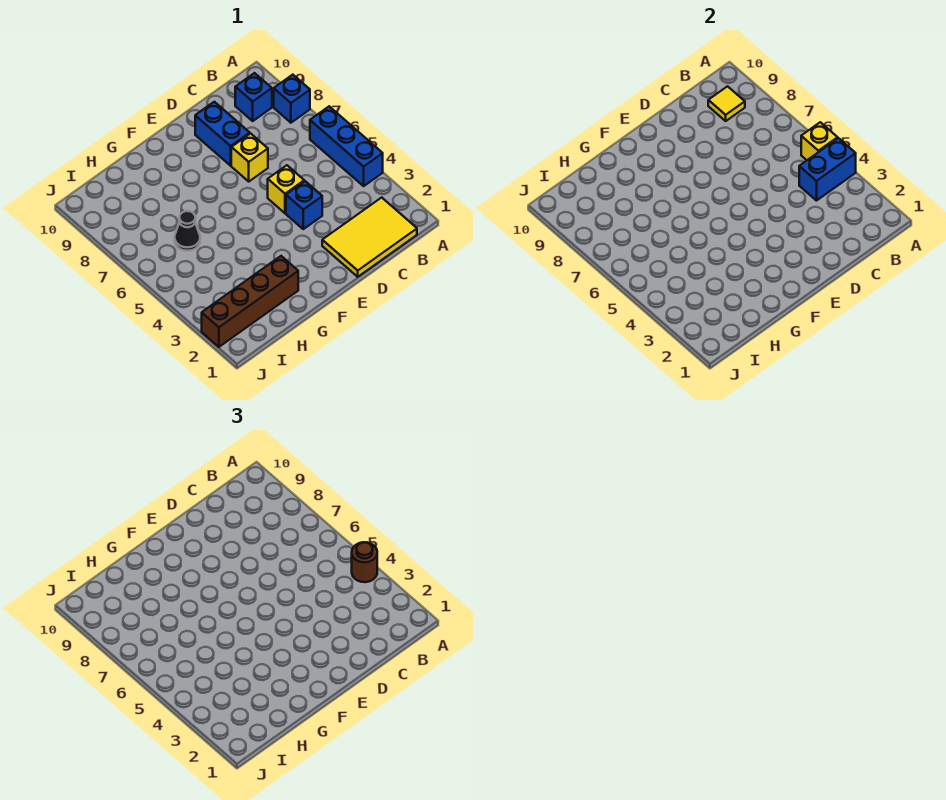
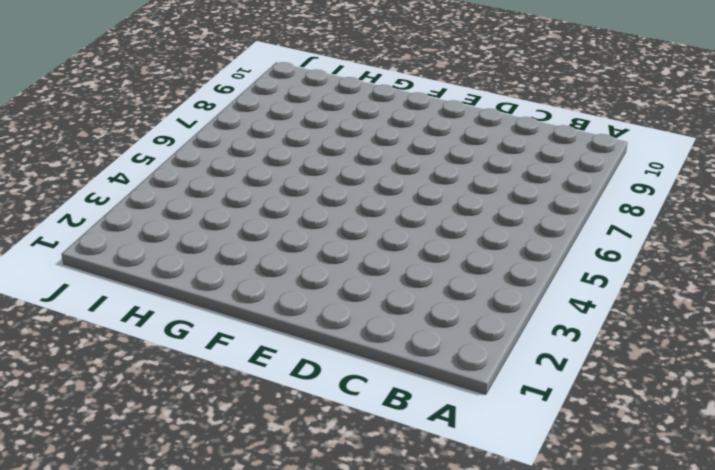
none -> blue 1x3 brick [310,106,383,186]
none -> blue 1x1 brick [274,75,310,123]
none -> yellow 2x3 tile [322,197,417,277]

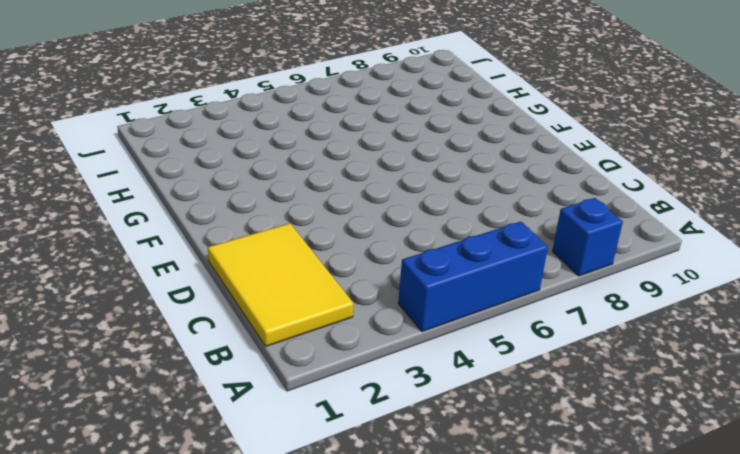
none -> blue 1x1 brick [235,73,272,121]
none -> blue 1x1 brick [286,181,322,229]
none -> yellow 1x1 brick [268,165,304,213]

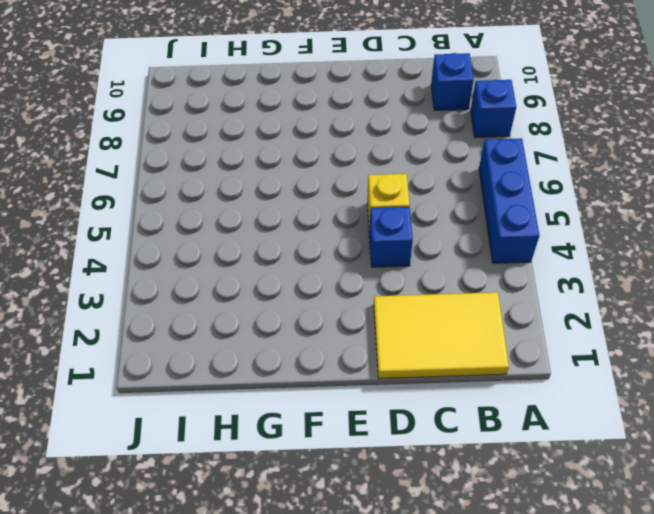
none -> yellow 1x1 brick [231,133,268,181]
none -> blue 1x2 brick [195,102,250,166]
none -> brown 1x4 brick [202,256,298,347]

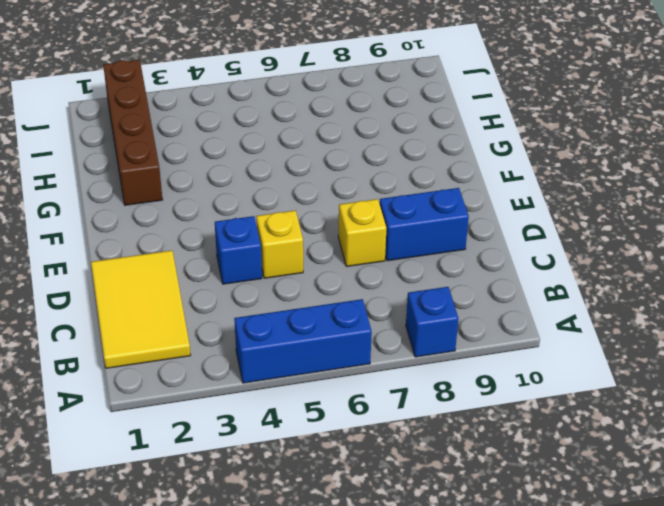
none -> blue 1x1 brick [235,73,272,121]
none -> black 1x1 cone [175,211,200,251]
none -> blue 1x2 brick [799,138,856,201]

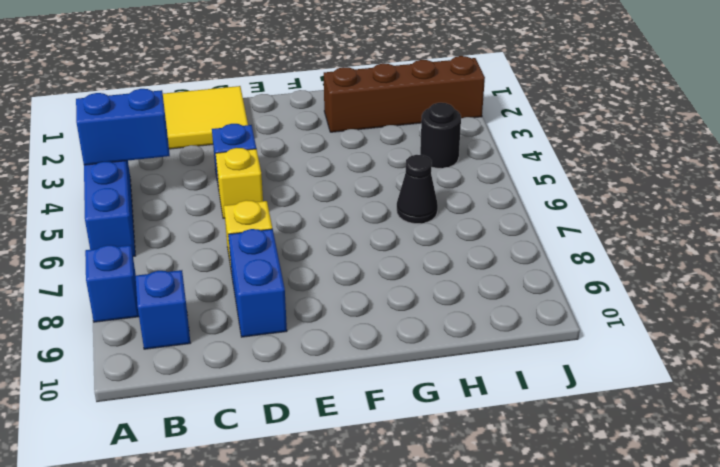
black 1x1 round brick [420,103,461,168] -> none
none -> yellow 1x1 brick [801,122,838,160]
none -> yellow 1x1 tile [708,86,745,121]
none -> brown 1x1 round brick [352,542,377,582]

